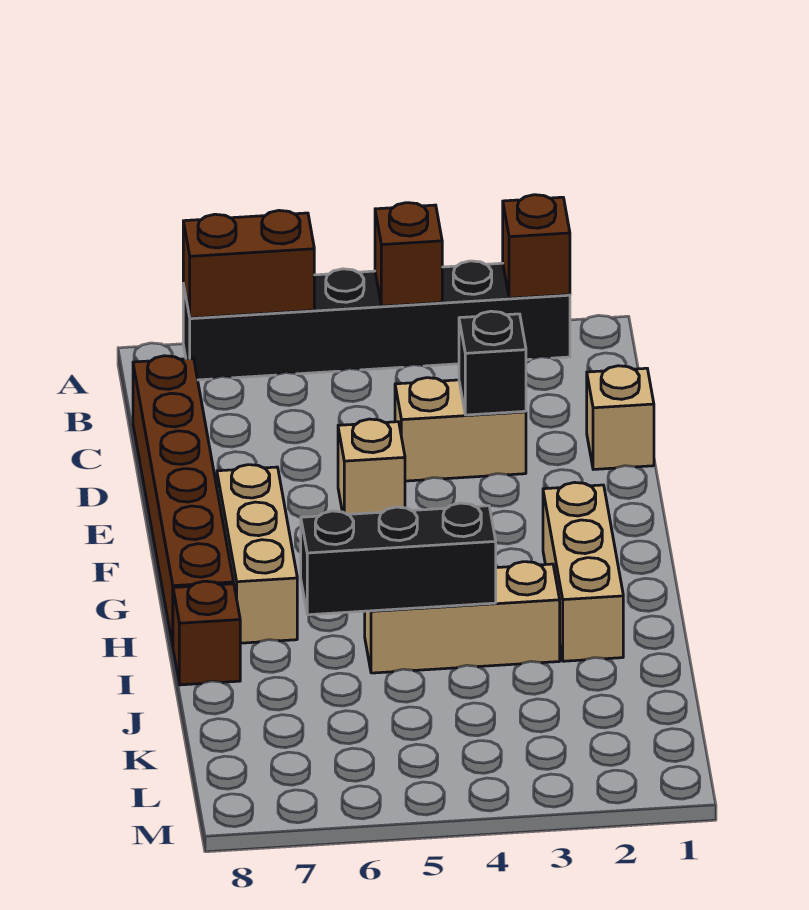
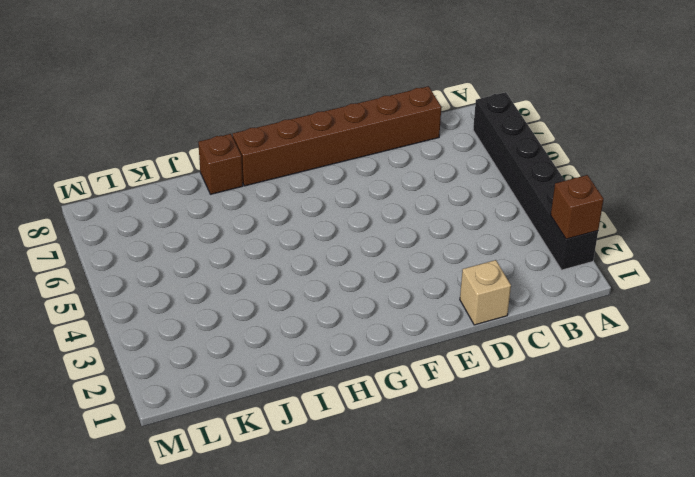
none -> tan 1x2 brick [395,378,526,481]
none -> tan 1x1 brick [338,419,405,514]
none -> tan 1x3 brick [217,465,297,643]

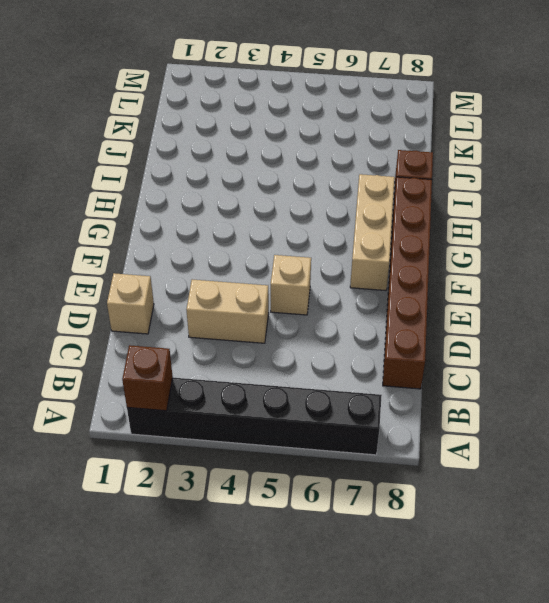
none -> tan 1x3 brick [543,482,623,661]
none -> tan 1x3 brick [365,562,560,673]
none -> brown 1x1 brick [375,203,442,306]

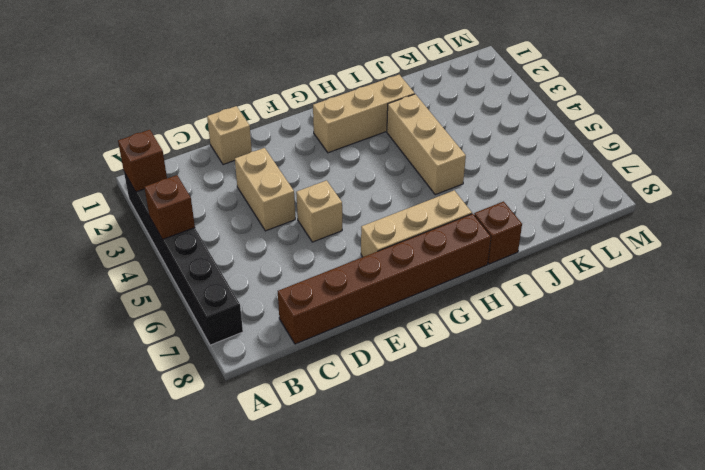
none -> brown 1x2 brick [183,210,314,318]
none -> black 1x1 brick [459,311,526,415]
none -> black 1x3 brick [301,503,496,615]

